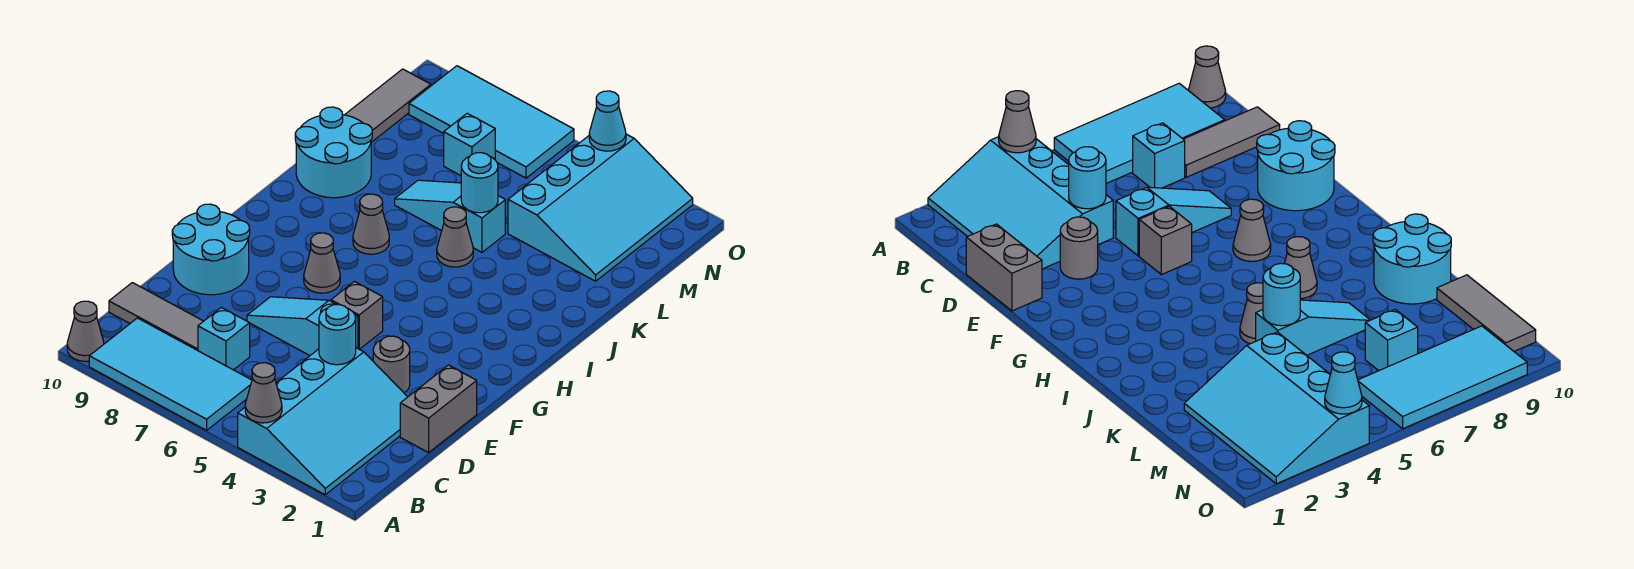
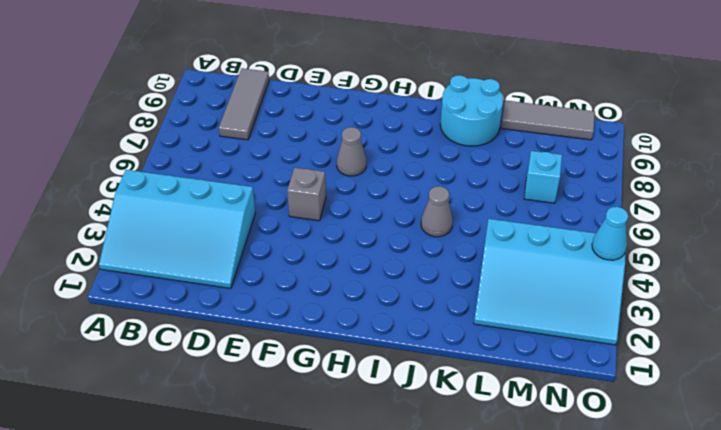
none -> cyan 2x4 tile [89,318,252,430]
none -> grey 1x1 cone [67,301,104,361]
none -> cyan 1x1 brick [198,307,250,370]

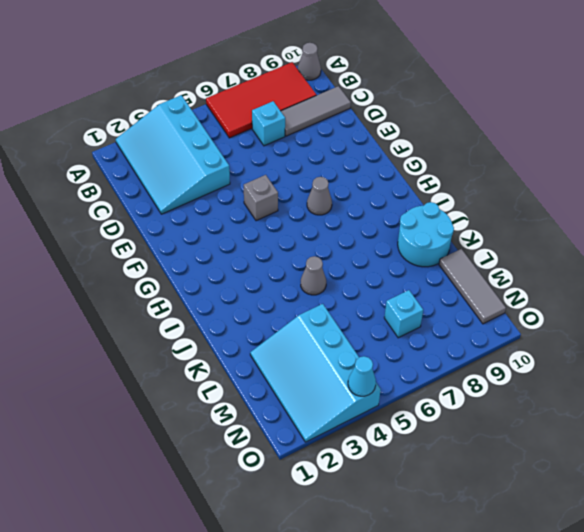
red 2x4 tile [206,62,316,138] -> cyan 2x4 tile [89,318,252,430]
none -> grey 1x2 brick [400,365,477,453]
none -> grey 1x1 round brick [373,336,410,393]
none -> cyan 1x3 slope [247,297,358,355]

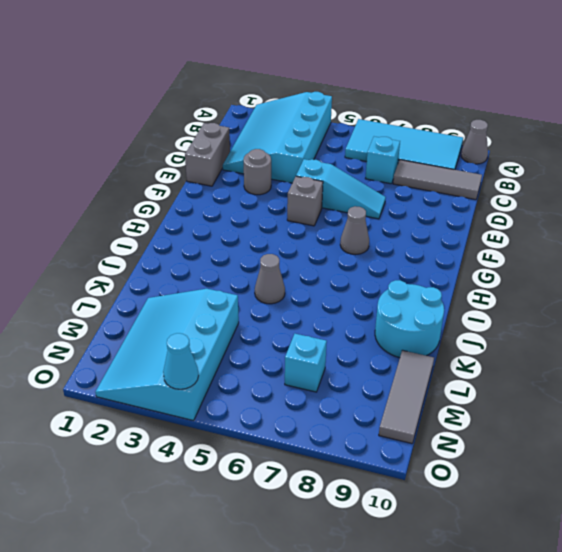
none -> cyan 2x2 round brick [172,204,250,295]
none -> grey 1x1 cone [353,194,389,254]
none -> cyan 1x3 slope [395,180,505,252]

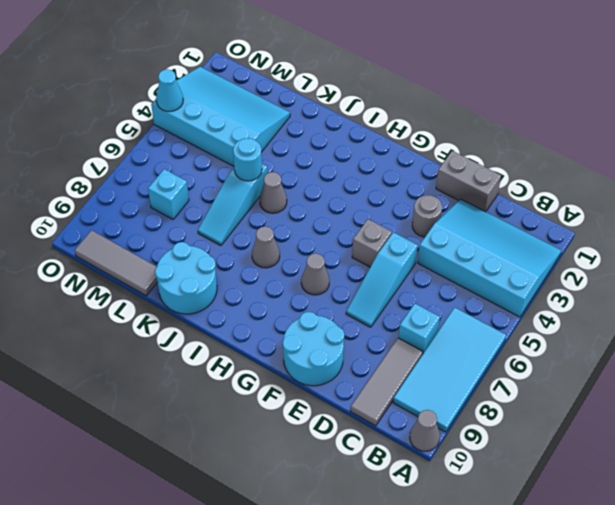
none -> cyan 2x4 tile [409,66,574,178]
none -> grey 1x1 cone [245,363,282,423]
none -> cyan 1x1 round brick [319,305,356,365]

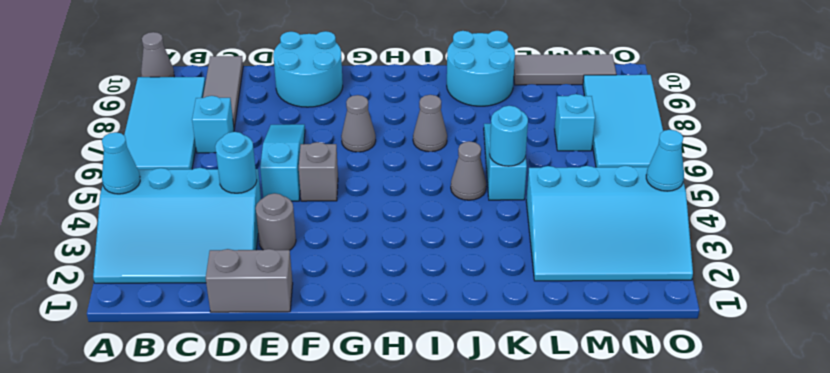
cyan 1x1 cone [102,132,140,194] -> grey 1x1 cone [245,363,282,423]

